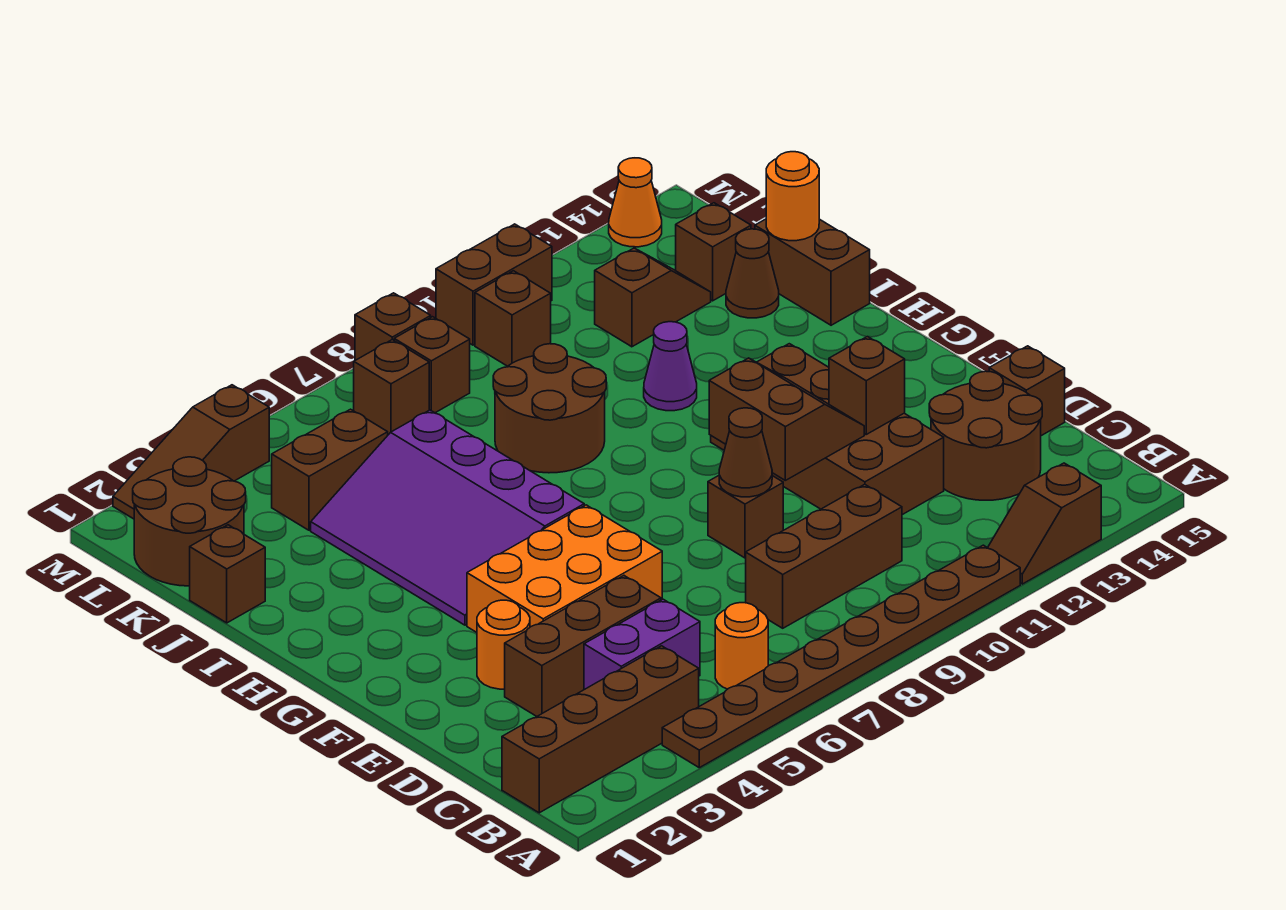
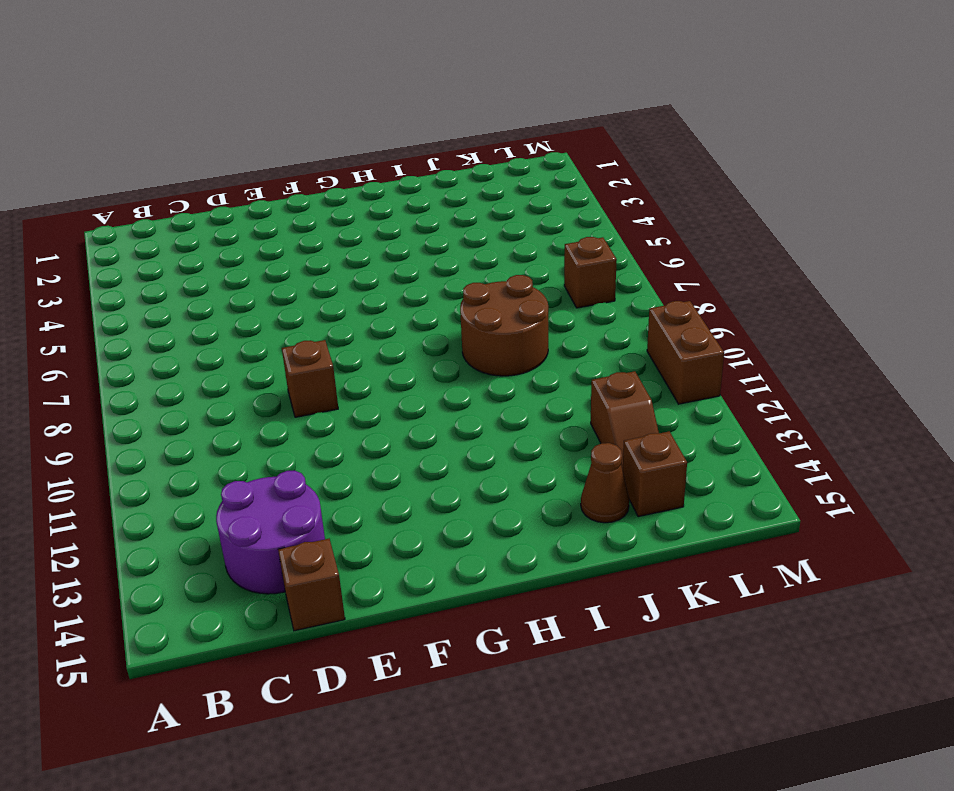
purple 2x2 round brick [216,471,325,594] -> brown 2x2 round brick [929,371,1042,500]
none -> brown 1x8 plate [662,545,1020,768]
none -> brown 1x2 slope [988,463,1101,584]
none -> brown 1x4 brick [502,646,699,813]
none -> orange 1x1 round brick [715,603,768,689]

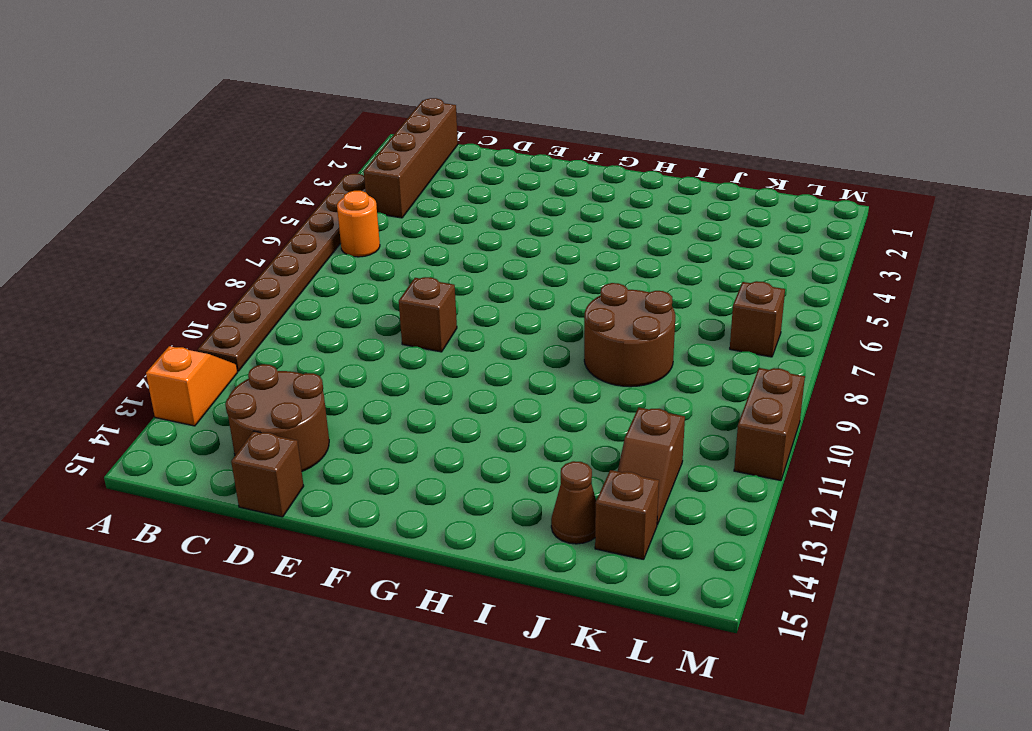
orange 1x2 slope [146,346,238,426] -> brown 1x2 slope [988,463,1101,584]
none -> purple 1x2 brick [584,599,700,690]
none -> brown 1x3 brick [746,484,902,628]
none -> brown 1x3 brick [505,576,661,716]
none -> brown 2x4 brick [711,344,944,515]

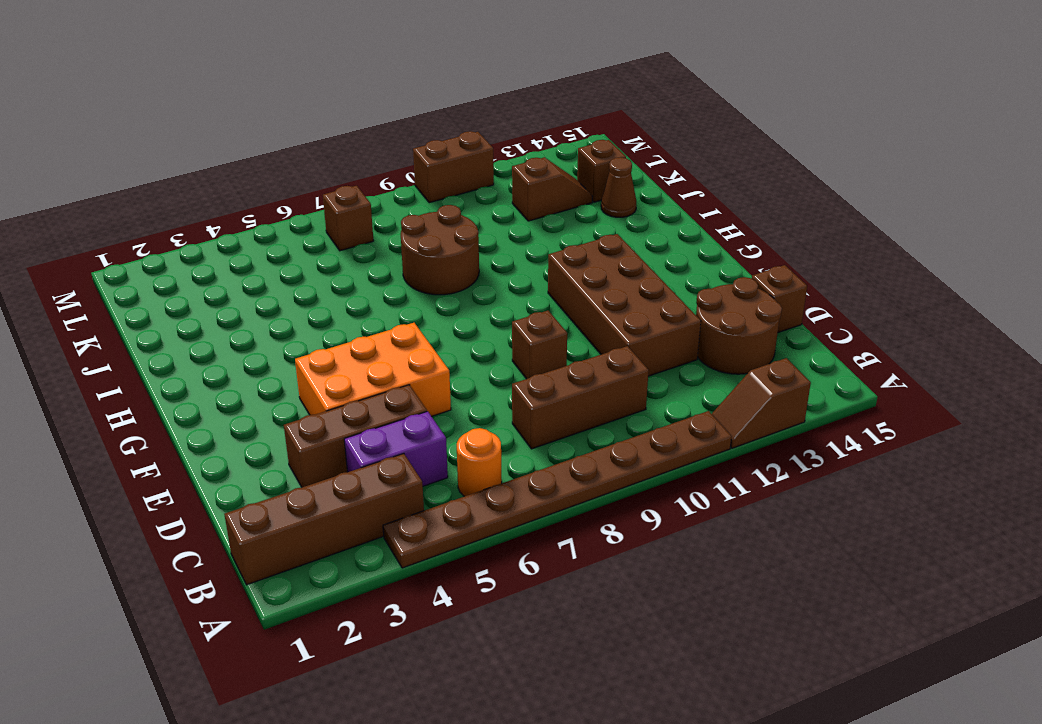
none -> orange 1x1 round brick [477,600,530,689]
none -> purple 3x4 slope [311,410,584,625]
none -> purple 1x1 cone [644,322,697,411]
none -> brown 1x2 brick [755,219,870,325]

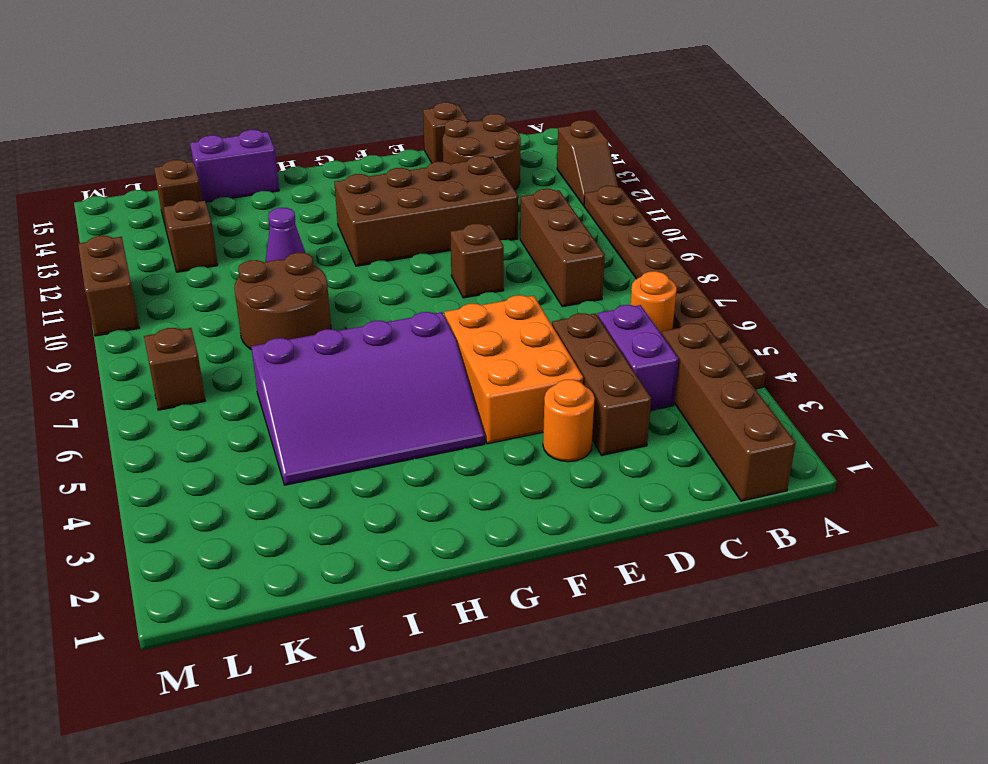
purple 1x2 brick [190,130,279,202] -> brown 1x2 brick [755,219,870,325]
none -> brown 1x1 brick [190,525,265,623]
none -> brown 1x1 cone [726,229,779,318]
none -> brown 2x2 round brick [133,457,246,586]
none -> brown 1x2 brick [272,409,388,530]

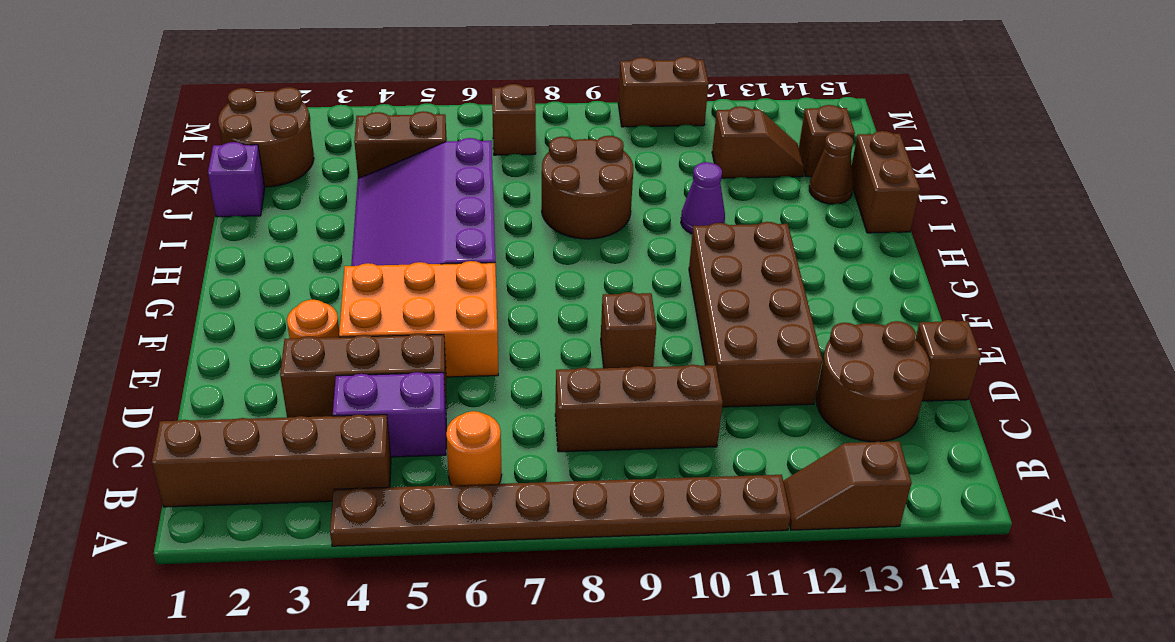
purple 1x1 brick [208,142,265,217] -> brown 1x1 brick [190,525,265,623]
none -> brown 1x1 brick [394,317,470,413]
none -> brown 1x1 brick [475,271,551,366]
none -> brown 1x3 slope [113,385,269,519]
none -> brown 1x1 brick [355,293,431,360]

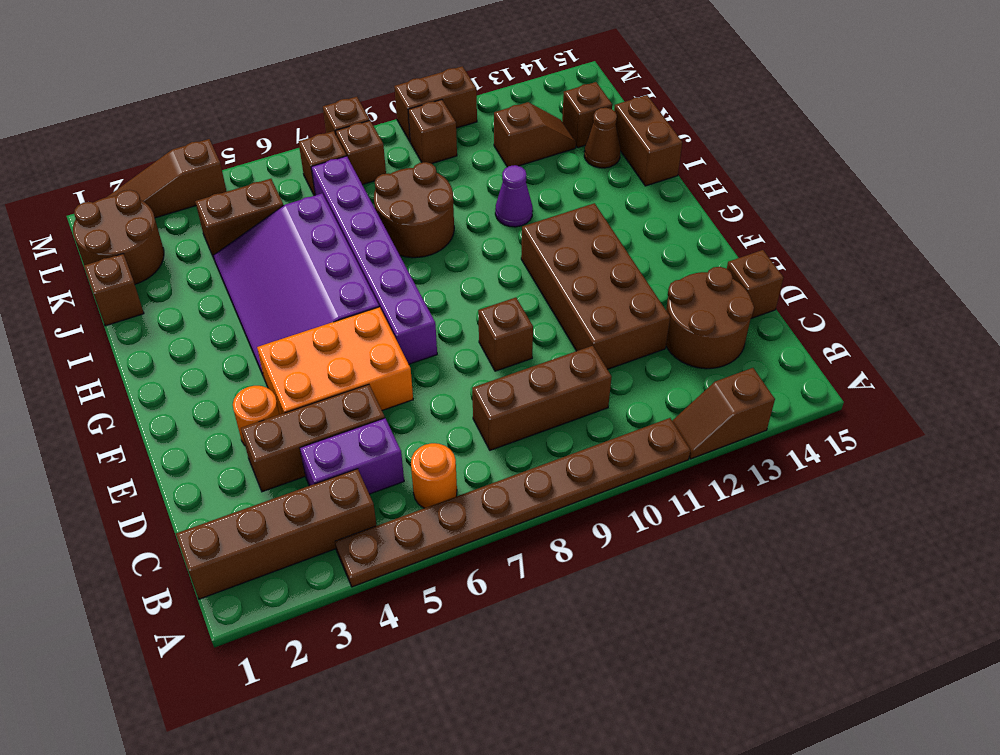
purple 1x6 brick [311,156,437,364] -> none
none -> orange 1x1 cone [609,158,662,247]
none -> brown 1x1 cone [719,408,772,497]
none -> brown 2x2 slope [709,358,864,480]
none -> brown 1x1 brick [829,337,905,434]

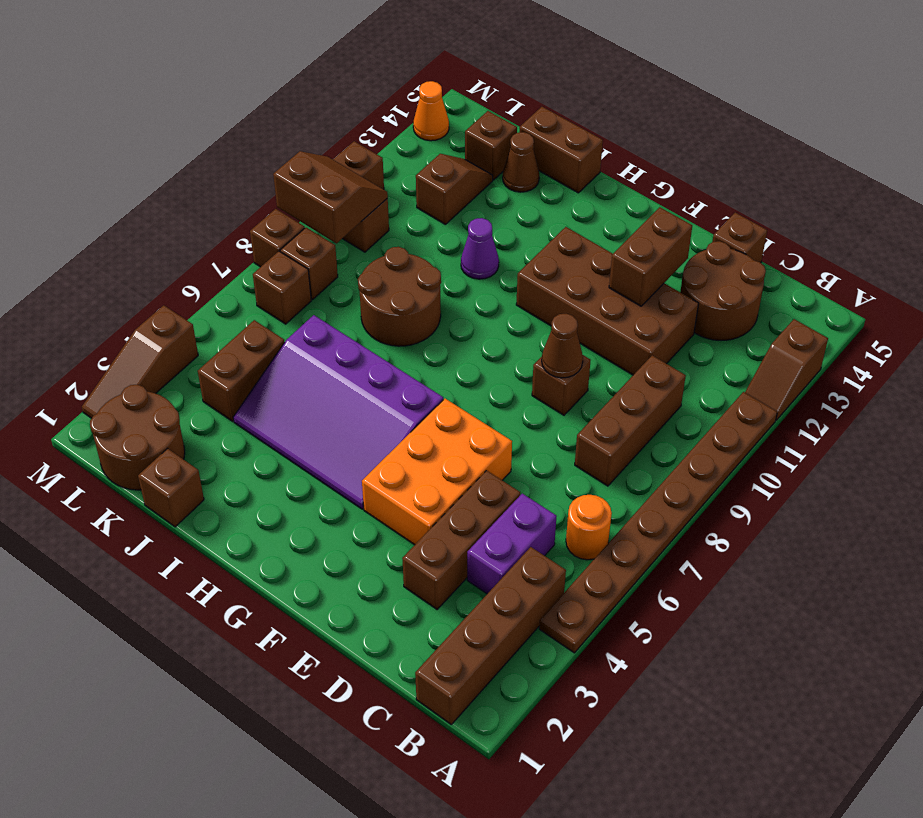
brown 1x2 brick [609,207,692,306] -> brown 1x1 brick [829,337,905,434]
brown 2x2 slope [273,151,388,243] -> brown 2x2 slope moved to [709,358,864,480]
none -> orange 1x1 round brick [477,600,530,689]
none -> orange 1x1 round brick [766,152,819,241]

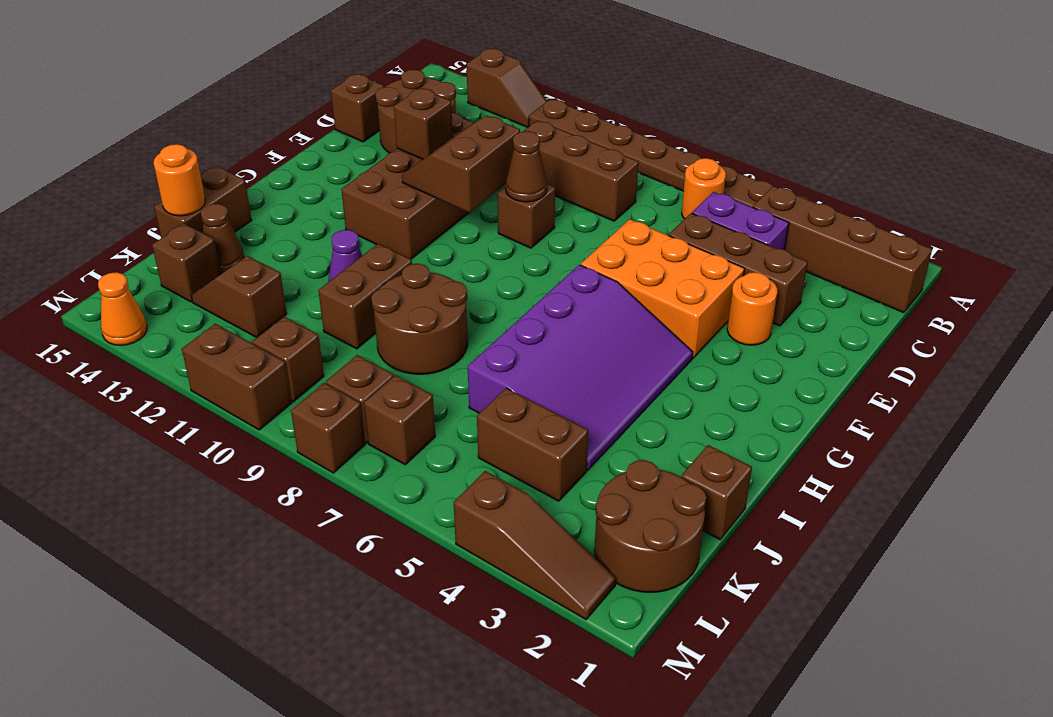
brown 1x2 brick [318,244,412,349] -> none

